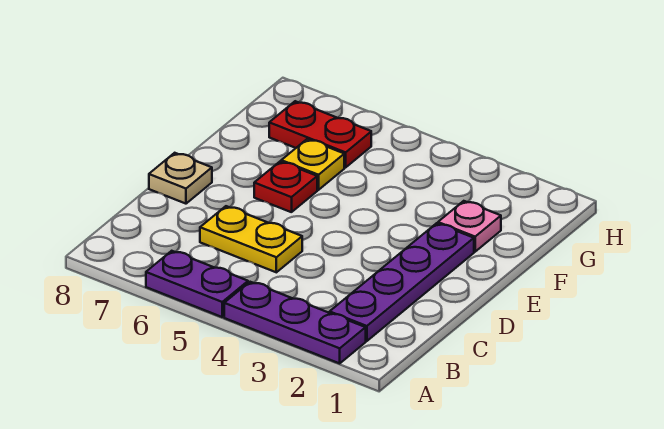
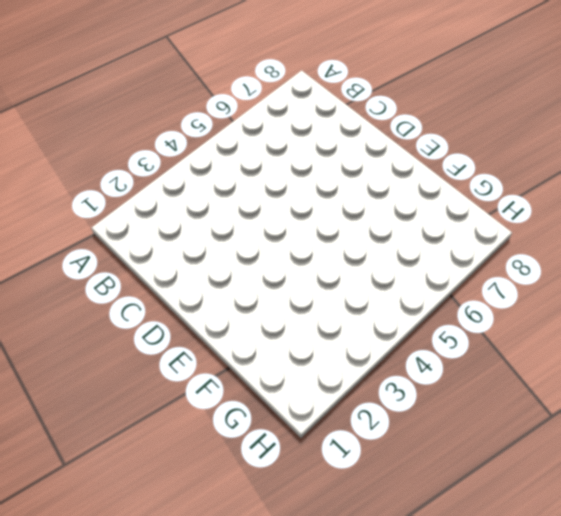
none -> purple 1x3 plate [224,282,366,363]
none -> purple 1x2 plate [146,251,248,317]

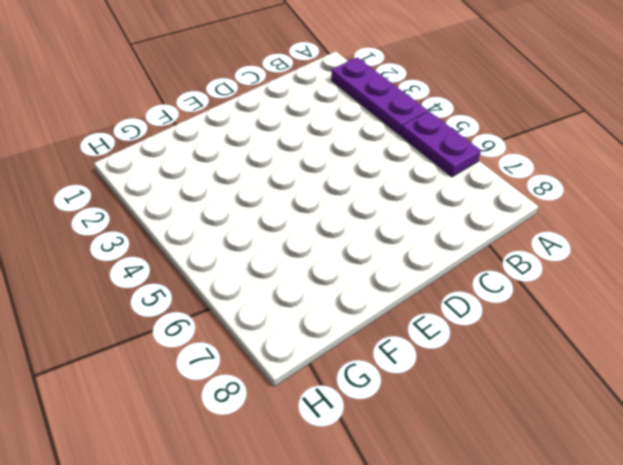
none -> purple 1x4 plate [330,223,474,341]
none -> yellow 1x2 plate [200,206,302,272]

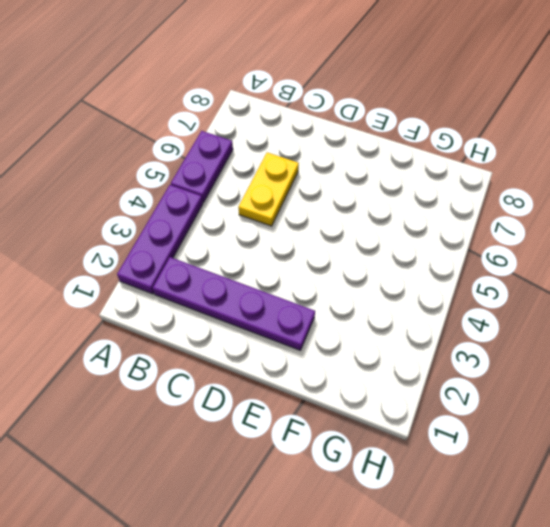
none -> tan 1x1 plate [149,153,212,204]
none -> red 1x1 plate [254,161,317,212]

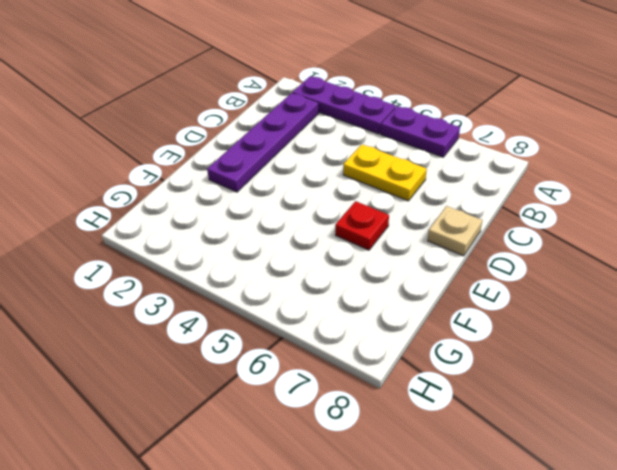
none -> pink 1x1 plate [438,201,501,252]
none -> yellow 1x1 plate [281,139,344,190]

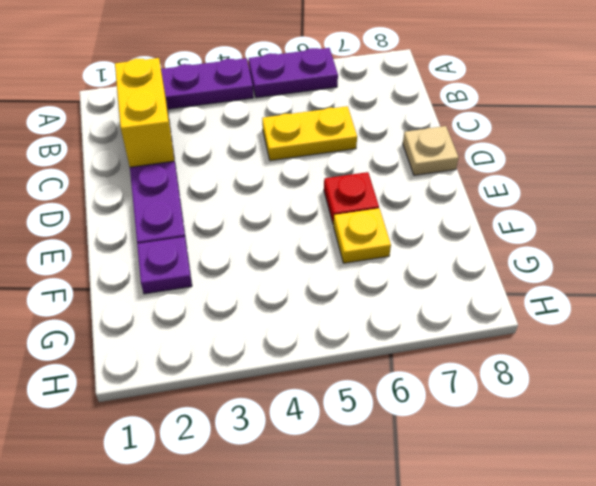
yellow 1x2 brick [115,58,174,167] -> none
purple 1x1 plate [137,237,192,294] -> pink 1x1 plate [438,201,501,252]
none -> red 1x2 plate [269,101,371,168]

